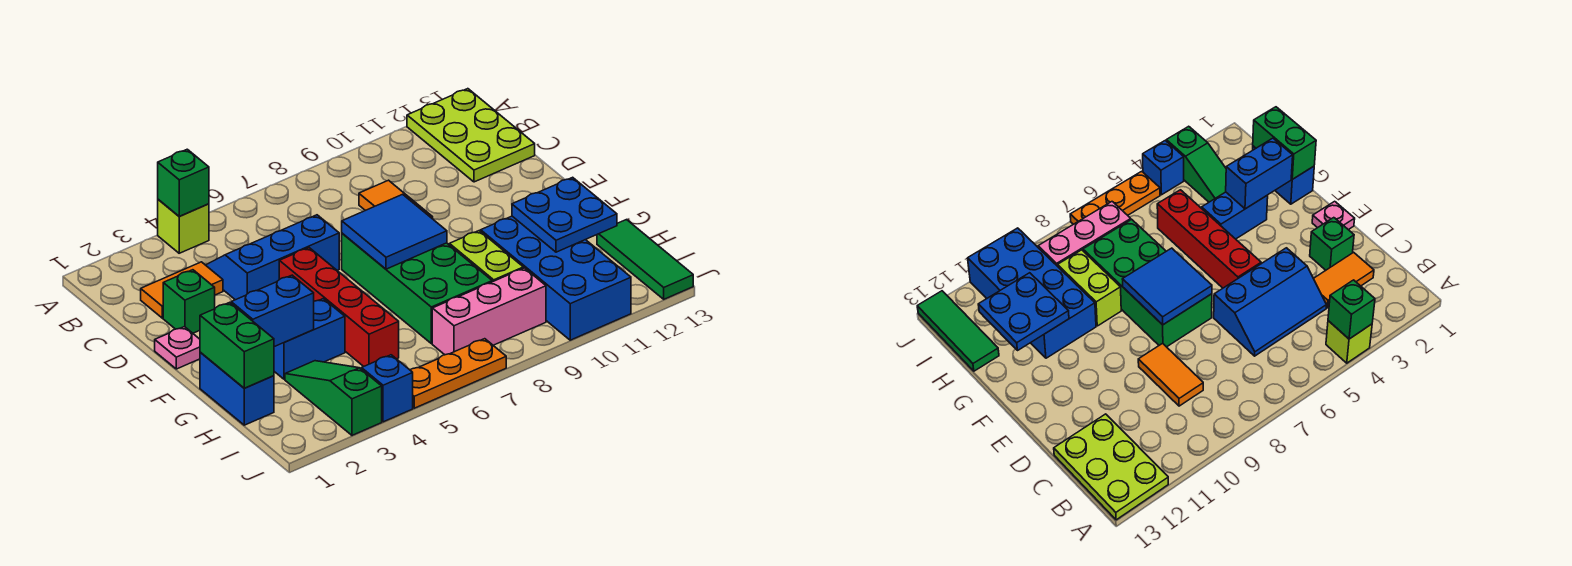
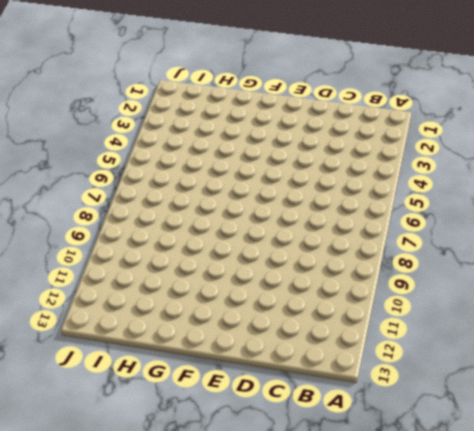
none -> lime 1x1 brick [158,200,209,253]
none -> lime 2x3 plate [407,89,535,182]
none -> orange 1x2 tile [141,262,223,318]

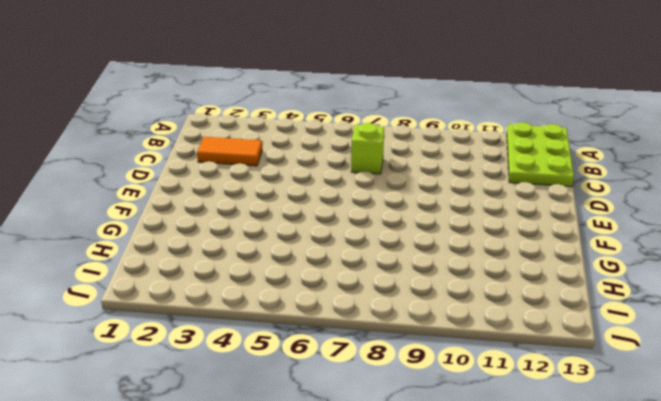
lime 1x1 brick [351,123,384,174] -> lime 1x1 brick moved to [158,200,209,253]
none -> blue 2x3 slope [206,215,339,300]
none -> orange 1x2 tile [359,180,433,219]
none -> green 1x1 brick [163,270,215,333]

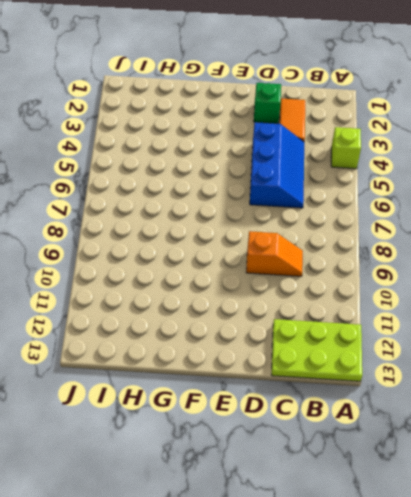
orange 1x2 slope [246,231,303,276] -> orange 1x2 tile [359,180,433,219]
none -> pink 1x1 plate [155,327,200,369]
none -> red 1x4 brick [279,248,399,366]
none -> green 2x4 brick [342,233,492,344]

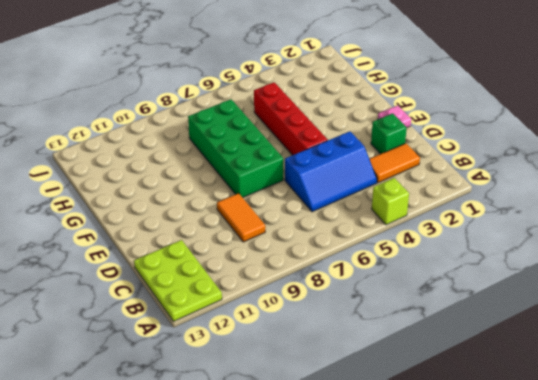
none -> blue 1x2 brick [200,352,274,425]
none -> blue 1x2 brick [274,299,345,379]
none -> lime 1x2 brick [449,231,523,282]

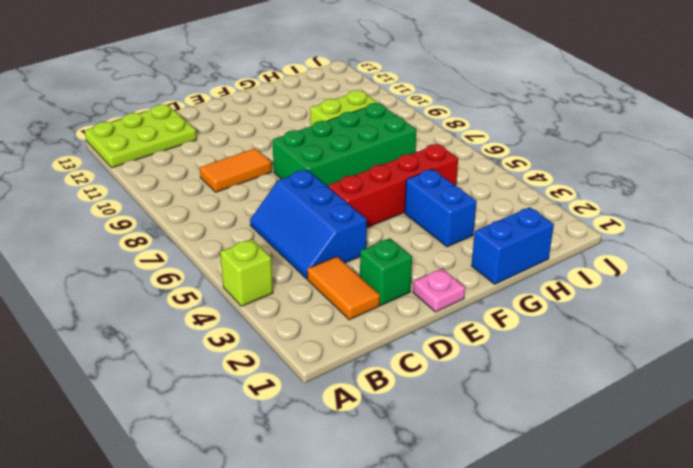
none -> blue 2x4 brick [481,216,631,340]
none -> green 1x3 slope [285,361,382,435]
none -> green 1x3 tile [597,220,693,299]

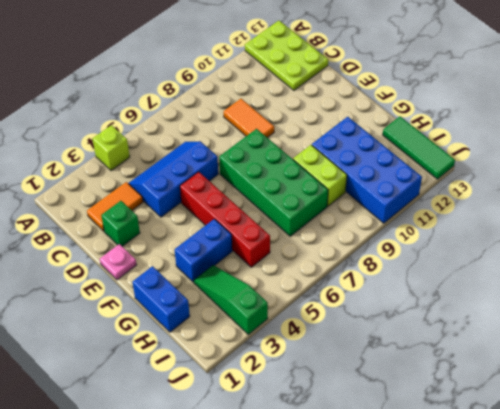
none -> pink 1x3 brick [432,268,546,355]
none -> blue 1x1 brick [362,355,413,422]
none -> orange 1x3 plate [410,339,506,408]

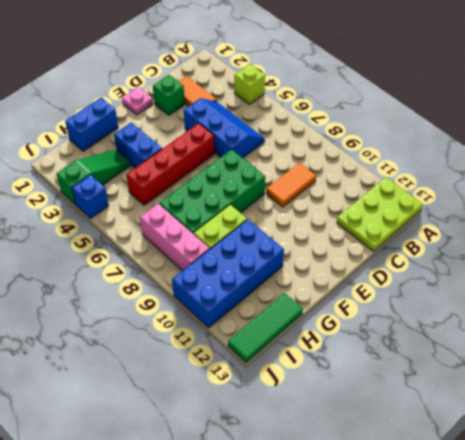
none -> orange 1x3 plate [410,339,506,408]
none -> green 1x1 brick [158,149,209,216]
none -> blue 2x2 tile [342,194,447,269]

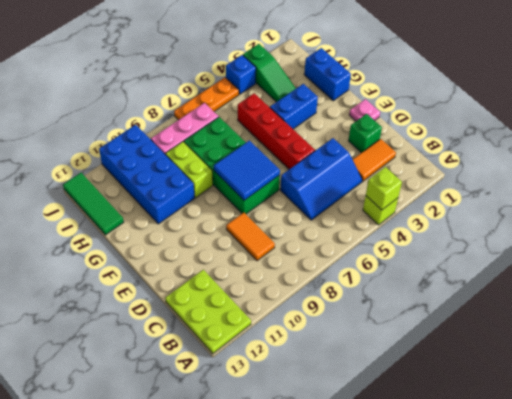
lime 1x1 brick [366,167,402,210] -> green 1x1 brick [158,149,209,216]
none -> green 1x2 brick [200,302,274,388]
none -> blue 1x2 brick [231,275,314,347]
none -> blue 2x2 plate [512,177,617,252]

